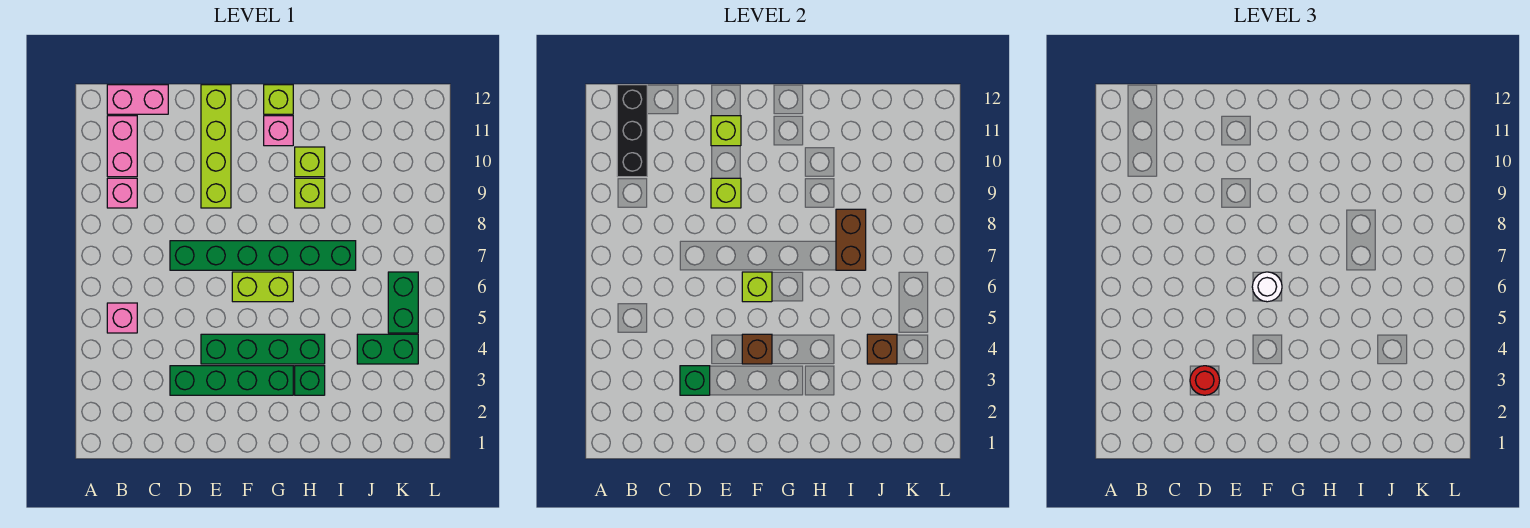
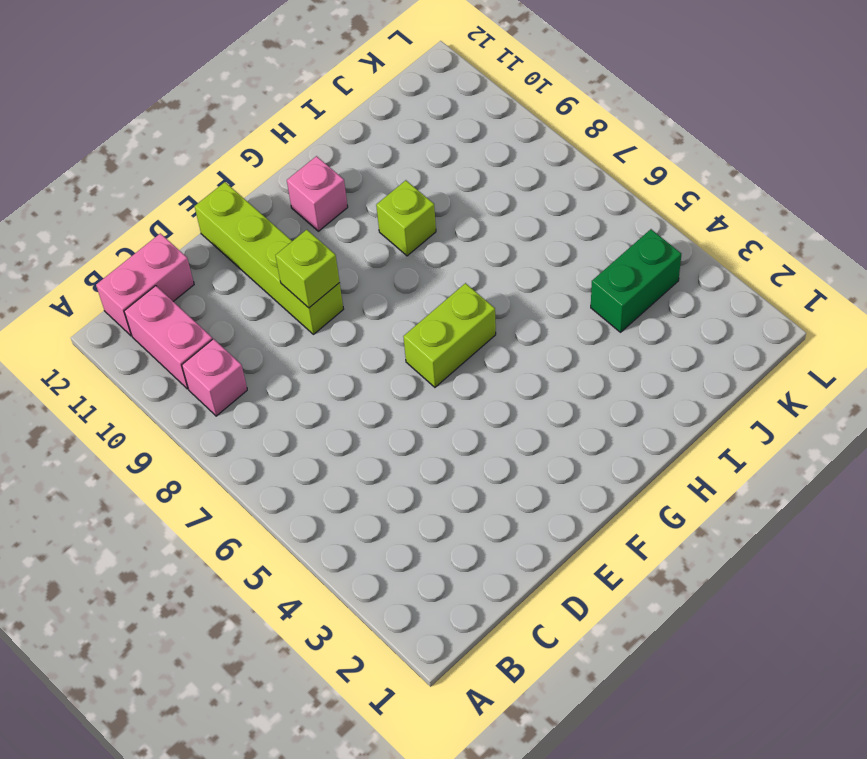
none -> pink 1x1 brick [107,303,137,333]
none -> green 1x4 brick [170,366,293,395]
none -> green 1x6 brick [170,241,356,270]

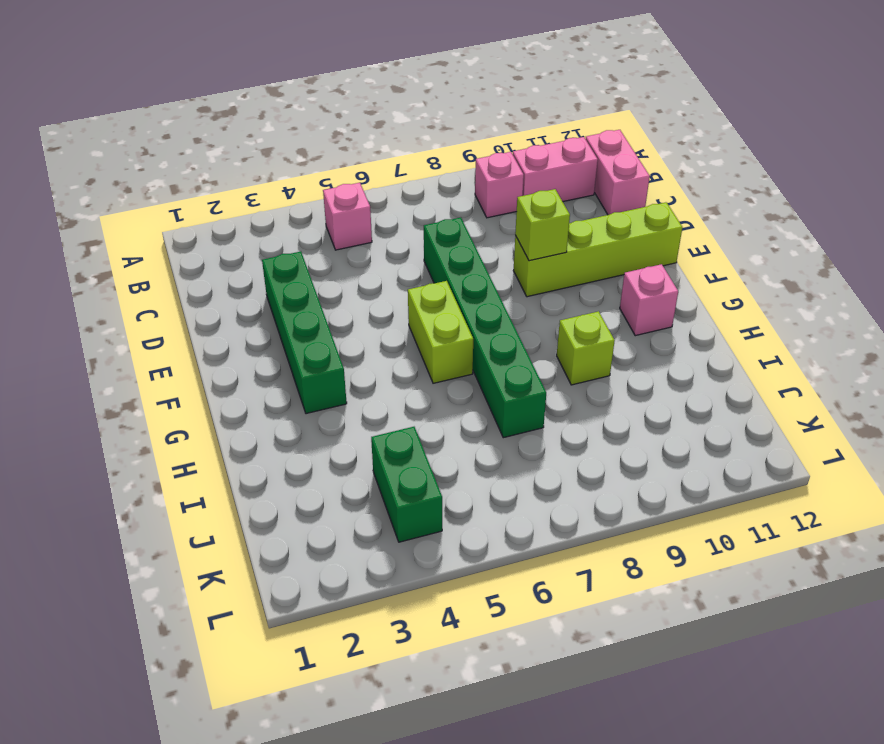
none -> green 1x4 brick [201,334,325,364]
none -> lime 1x1 brick [264,85,293,114]
none -> green 1x1 brick [295,366,325,395]

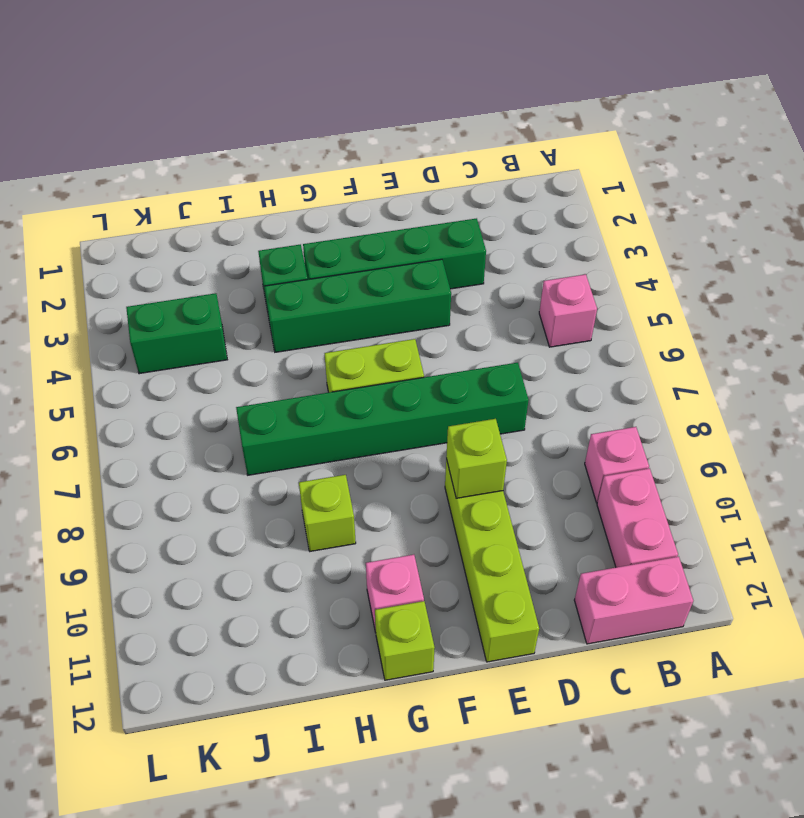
none -> lime 1x1 brick [295,147,325,177]
none -> green 1x2 brick [388,272,418,333]
none -> black 1x3 brick [617,85,647,177]

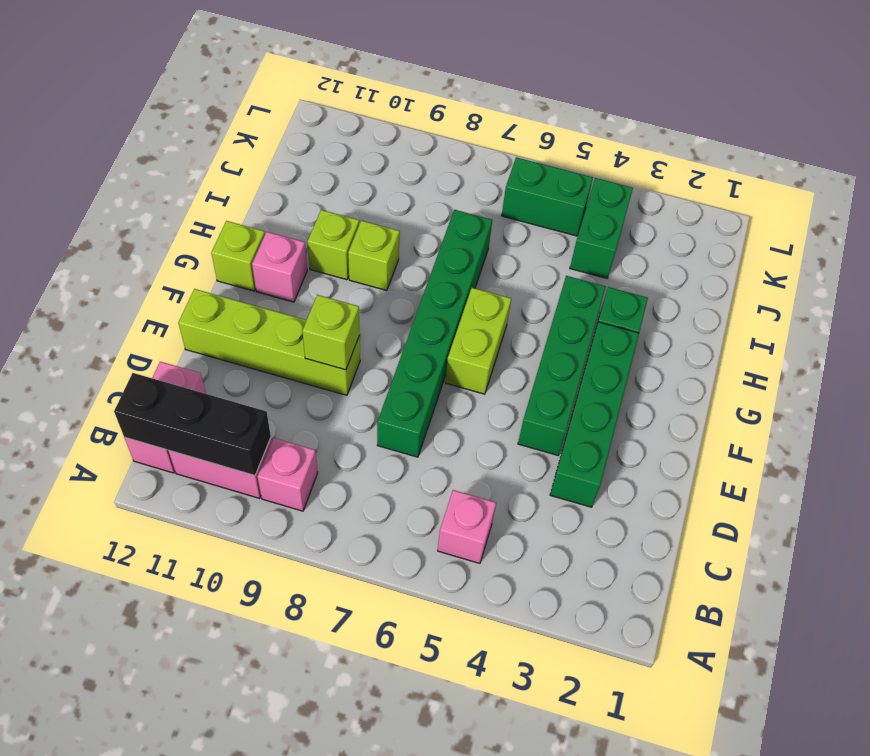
none -> green 1x1 brick [680,366,710,395]
none -> lime 1x1 brick [711,116,741,146]
none -> brown 1x1 brick [742,334,772,364]

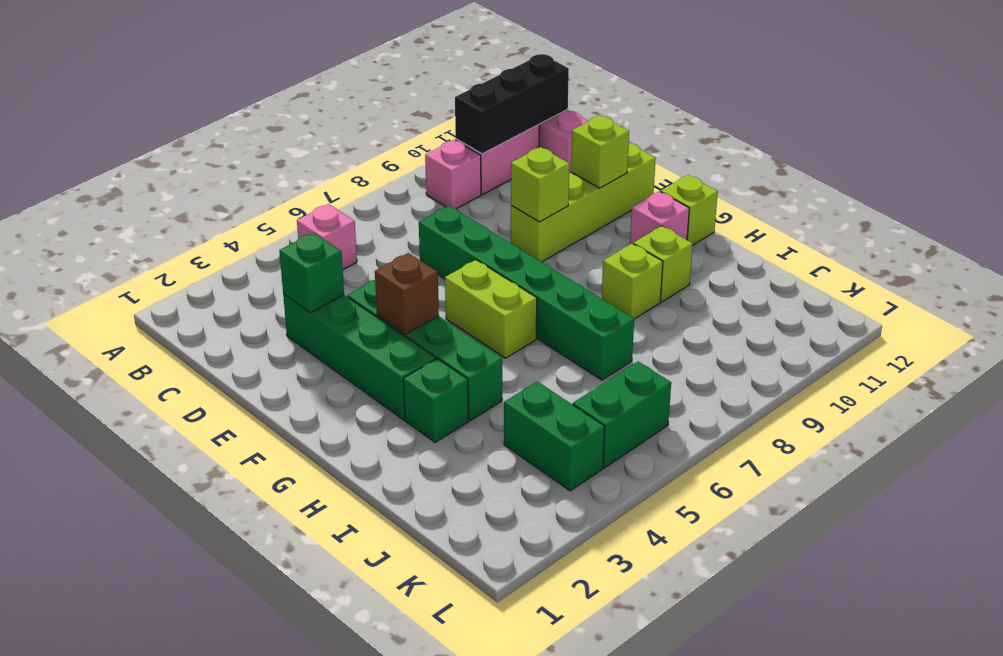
none -> lime 1x1 brick [742,272,772,302]
none -> brown 1x2 brick [836,209,866,270]
none -> brown 1x1 brick [867,334,897,364]

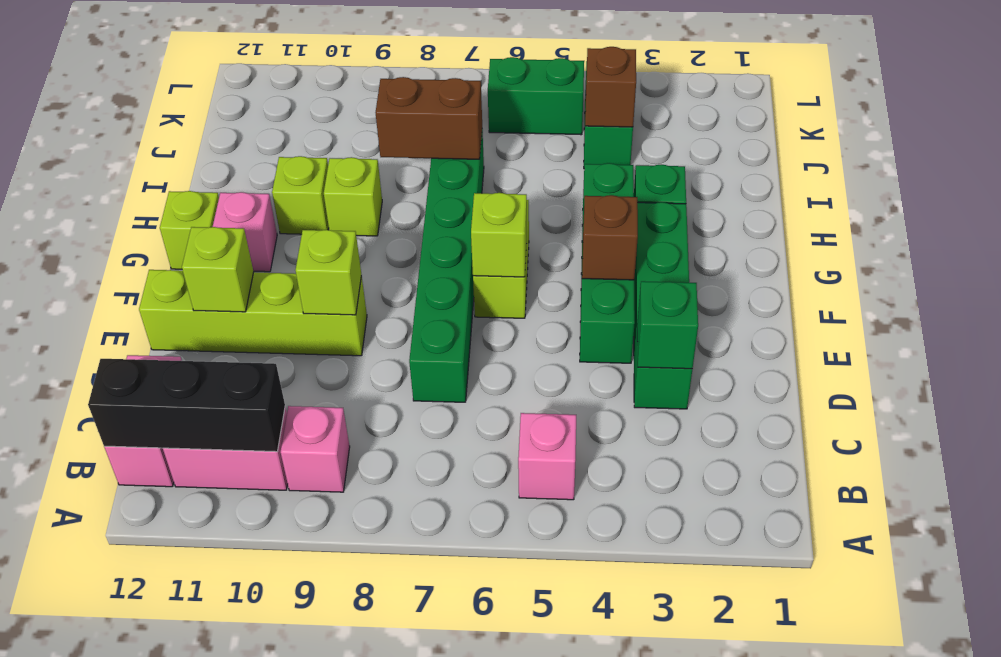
none -> red 1x1 round brick [1190,366,1220,395]
none -> white 1x1 round brick [1252,272,1282,302]

